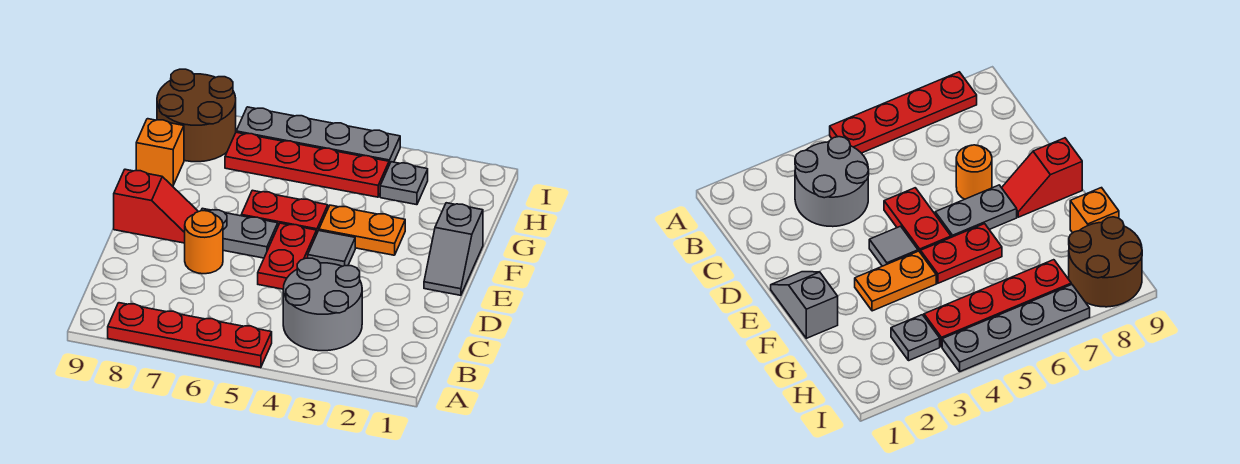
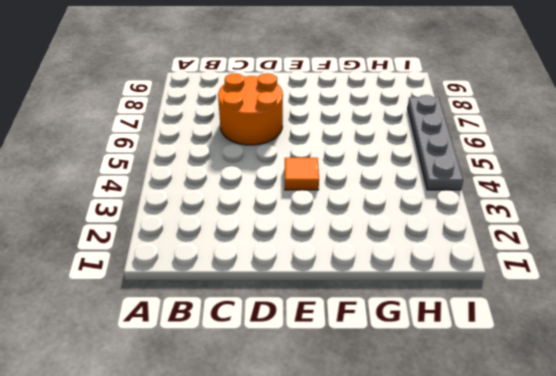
orange 2x2 round brick [218,73,283,145] -> orange 1x1 round brick [185,211,223,274]
orange 1x1 tile [285,158,319,190] -> grey 1x1 tile [308,231,355,266]
none -> red 1x4 plate [108,303,272,368]
none -> grey 2x2 round brick [283,258,362,351]
none -> red 1x2 plate [258,223,317,289]

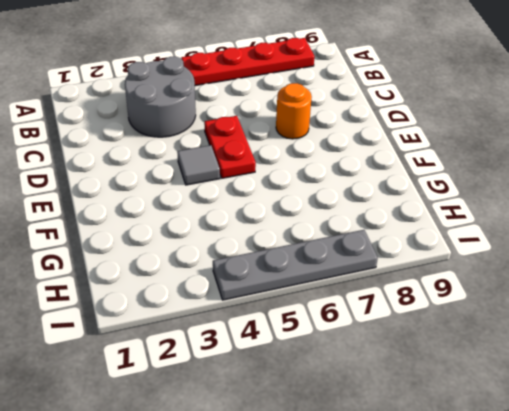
none -> grey 1x2 slope [424,203,483,295]
none -> grey 1x2 plate [201,208,278,258]
none -> red 1x2 slope [114,169,198,243]

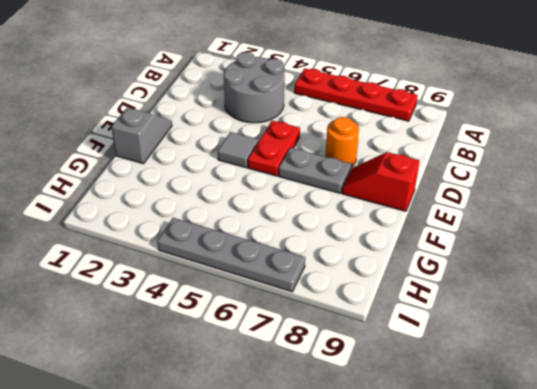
none -> orange 1x2 plate [319,205,405,255]
none -> red 1x2 plate [241,190,328,233]
none -> orange 1x1 brick [136,119,184,186]

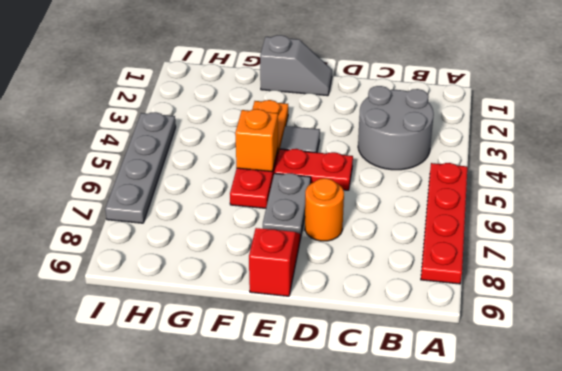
orange 1x1 brick [235,109,278,172] -> orange 1x1 brick moved to [136,119,184,186]
none -> grey 1x1 plate [380,162,428,205]
none -> red 1x4 plate [225,132,389,197]
none -> brown 2x2 round brick [157,69,236,162]

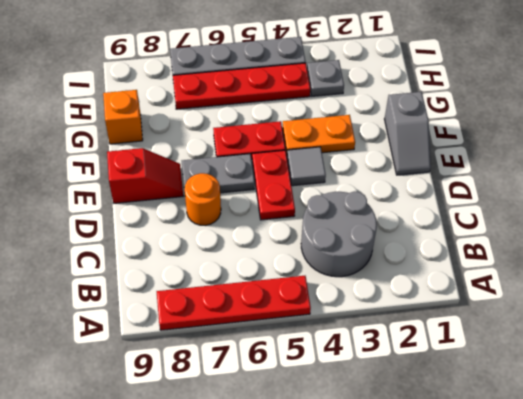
none -> brown 2x2 round brick [157,69,236,162]

